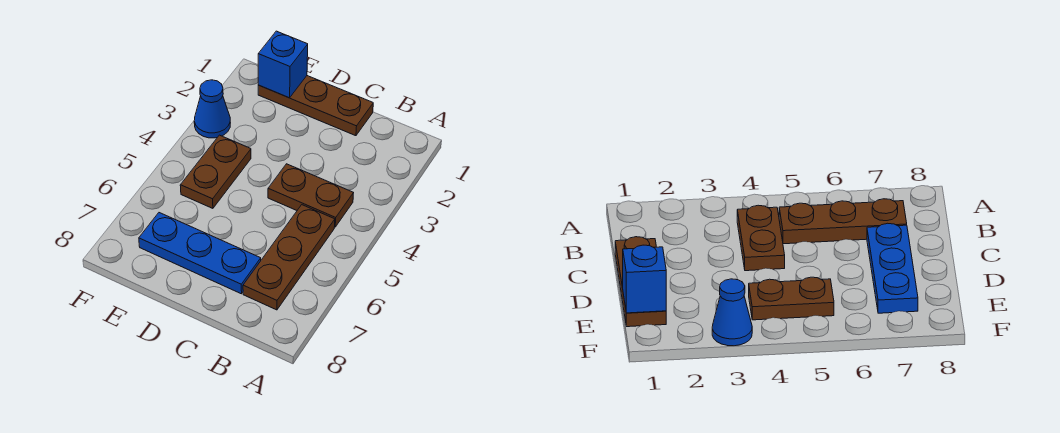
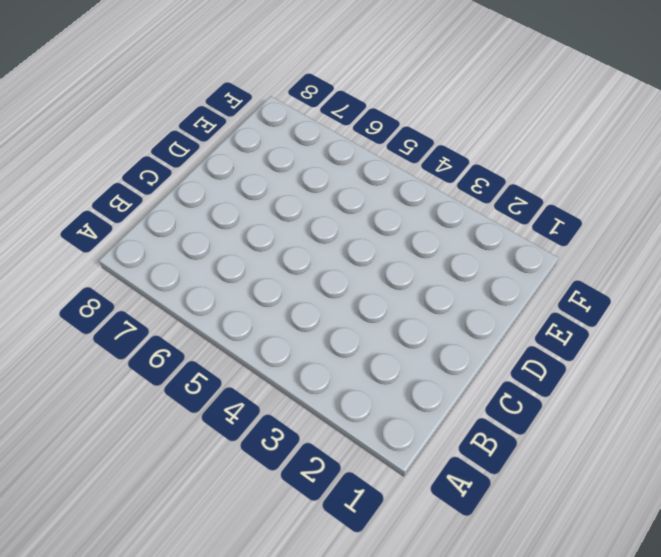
none -> brown 1x2 plate [268,164,353,227]
none -> brown 1x3 plate [243,205,335,310]

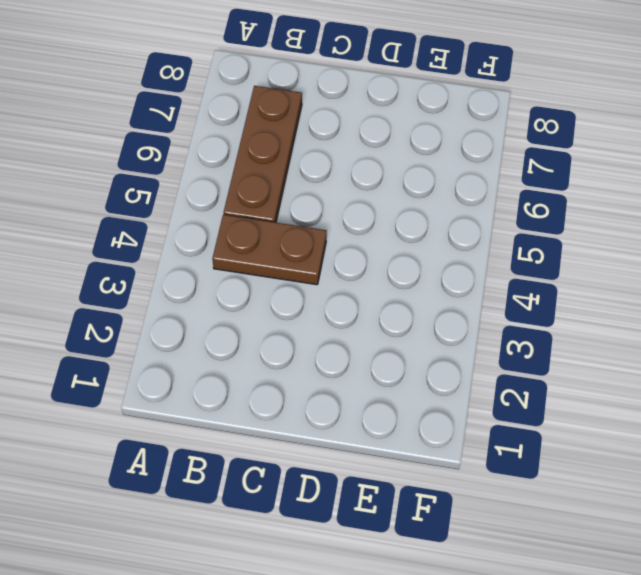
none -> brown 1x3 plate [258,76,373,136]
none -> blue 1x3 plate [139,213,261,294]

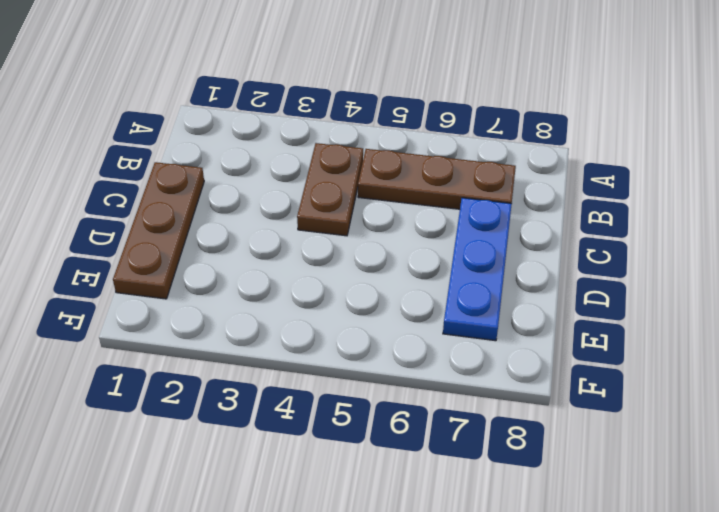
none -> brown 1x2 plate [180,135,251,208]
none -> blue 1x1 cone [194,80,230,138]

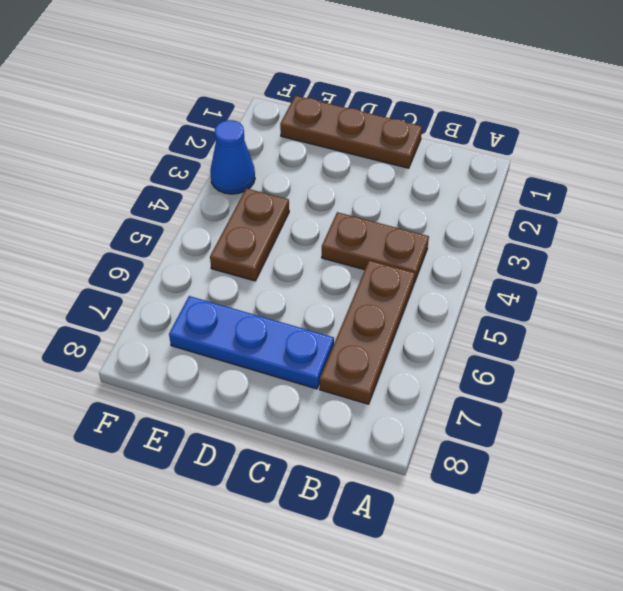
none -> blue 1x1 brick [258,31,308,98]

